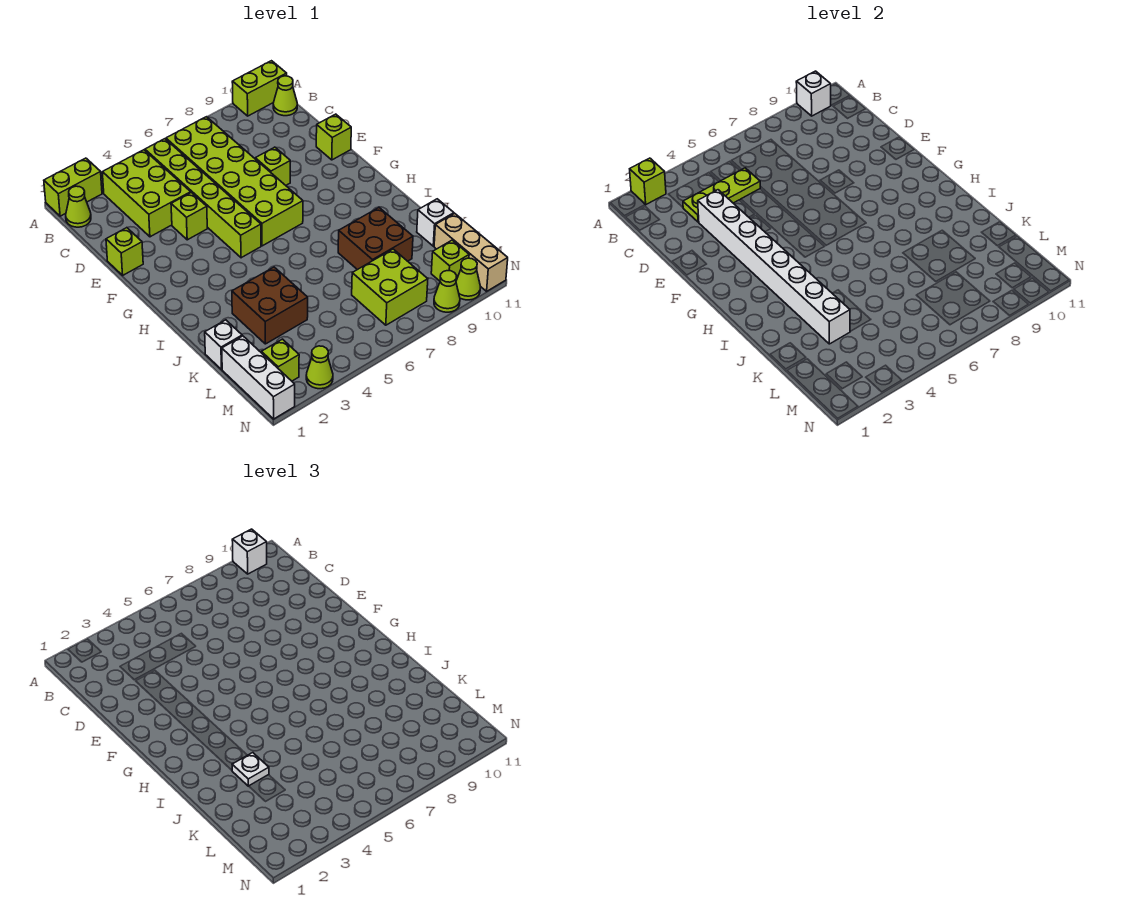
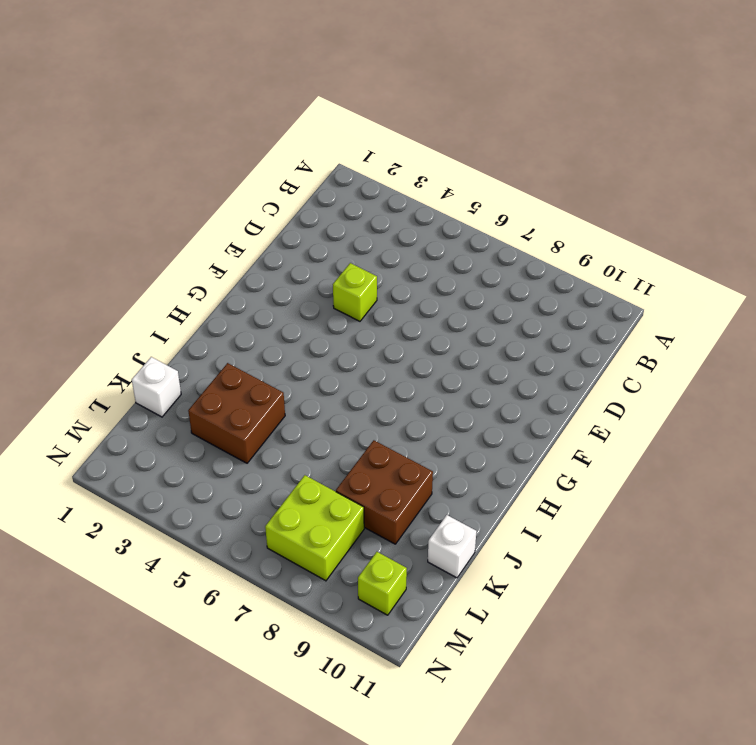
none -> lime 1x2 brick [44,158,102,216]
none -> lime 1x2 brick [232,61,287,116]
none -> lime 1x1 cone [66,186,91,227]

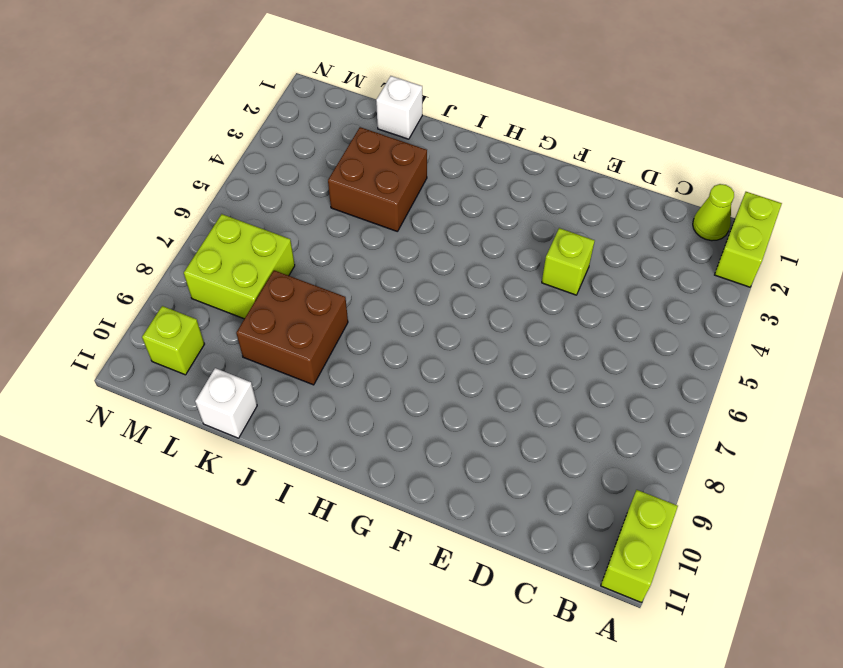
none -> lime 2x3 brick [102,150,191,237]
none -> lime 1x6 brick [145,139,261,258]
none -> lime 2x6 brick [166,117,303,246]

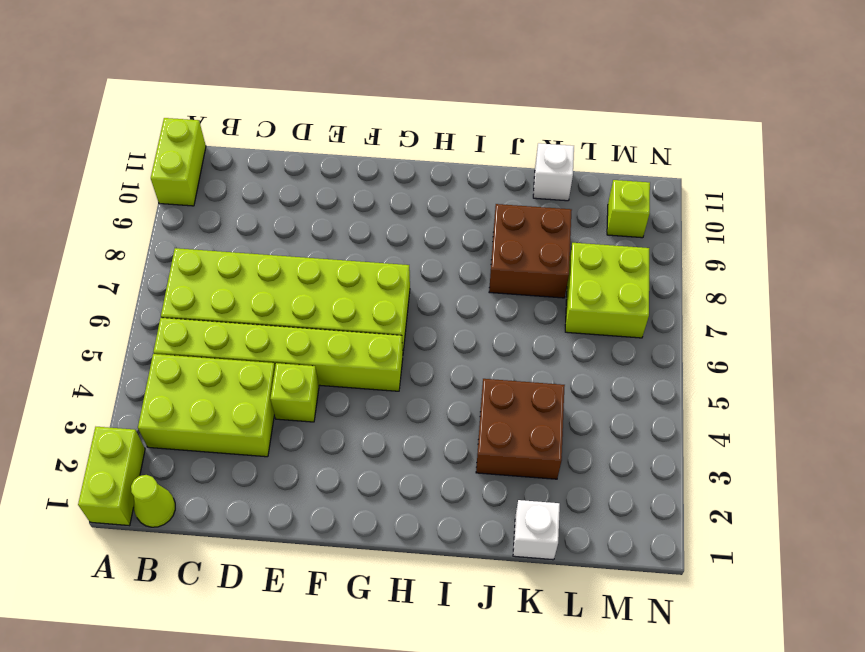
none -> lime 1x1 cone [273,76,297,116]
none -> lime 1x1 brick [106,228,143,275]
none -> lime 1x1 brick [255,147,290,185]

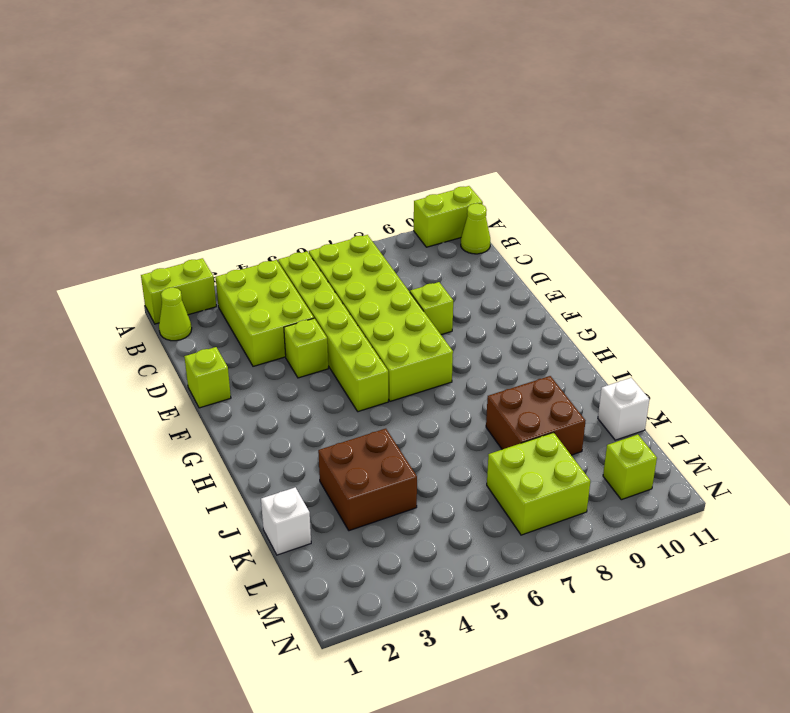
none -> lime 1x1 brick [316,114,351,160]
none -> white 1x3 brick [222,336,295,419]
none -> tan 1x3 brick [434,214,508,291]

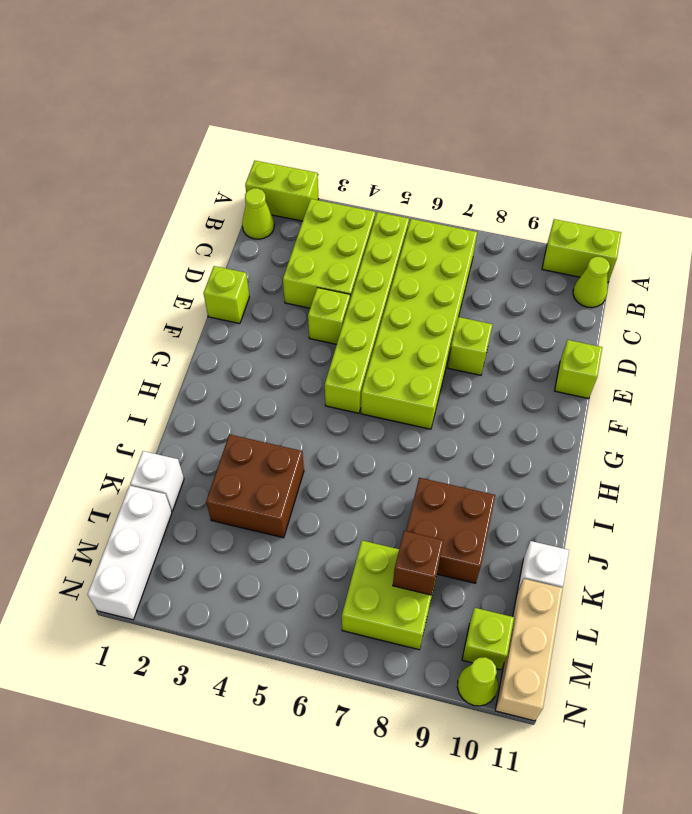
brown 1x1 brick [393,531,444,595] -> none
none -> lime 1x1 brick [261,339,299,381]
none -> lime 1x1 cone [306,346,333,389]
none -> lime 1x1 cone [434,271,460,312]

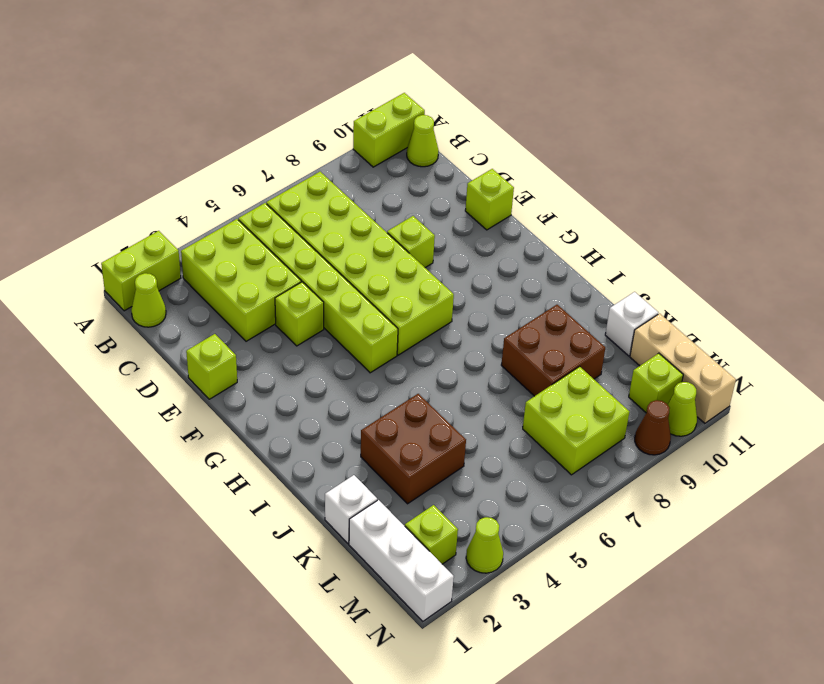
brown 1x1 cone [635,400,671,455] -> lime 1x1 cone [434,271,460,312]
none -> lime 1x1 brick [630,158,666,205]
none -> white 1x1 brick [796,71,831,116]
none -> lime 1x3 plate [683,168,760,222]

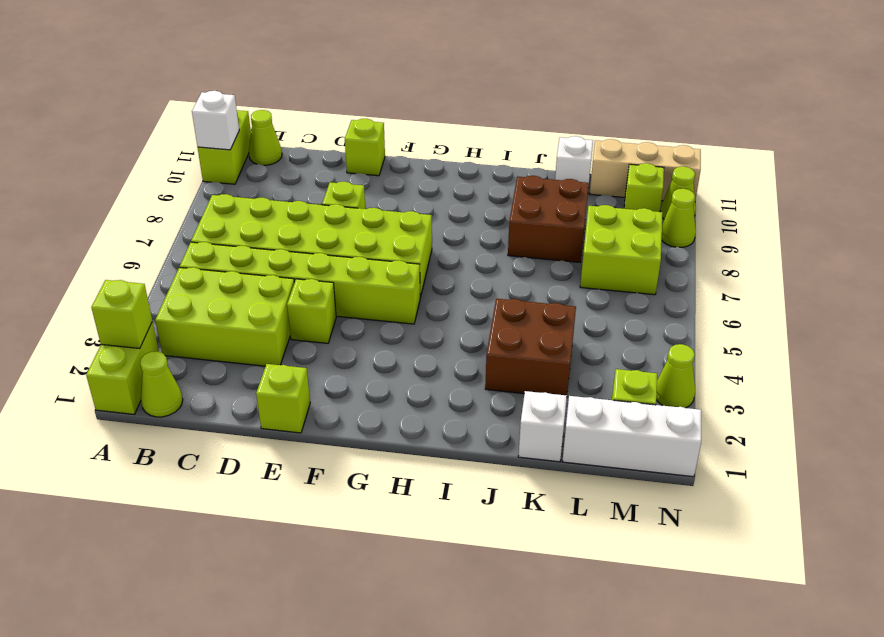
none -> lime 1x3 plate [683,168,760,222]
none -> white 1x8 brick [698,190,850,344]
none -> white 1x1 brick [232,529,267,574]

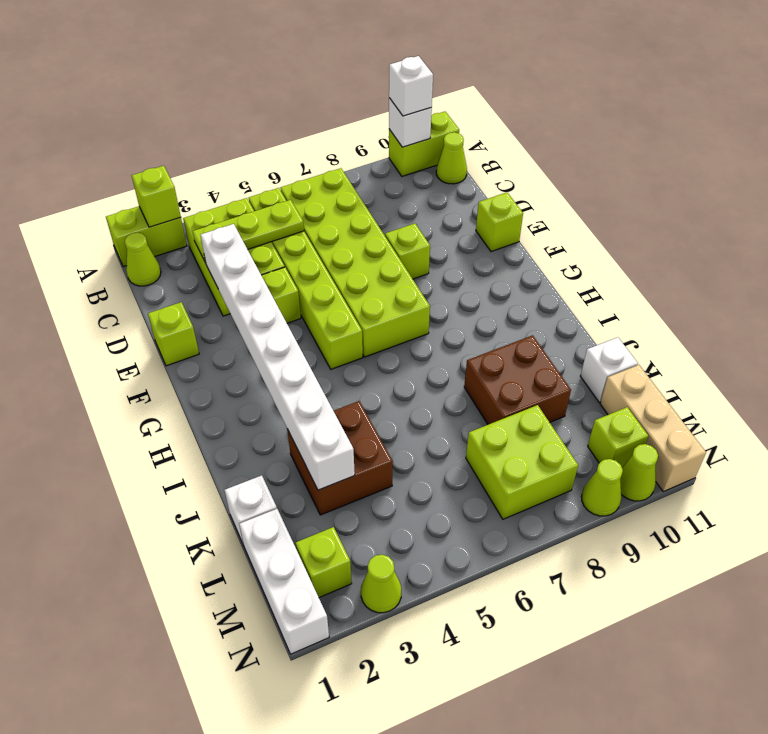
none -> white 1x1 plate [232,753,269,786]

